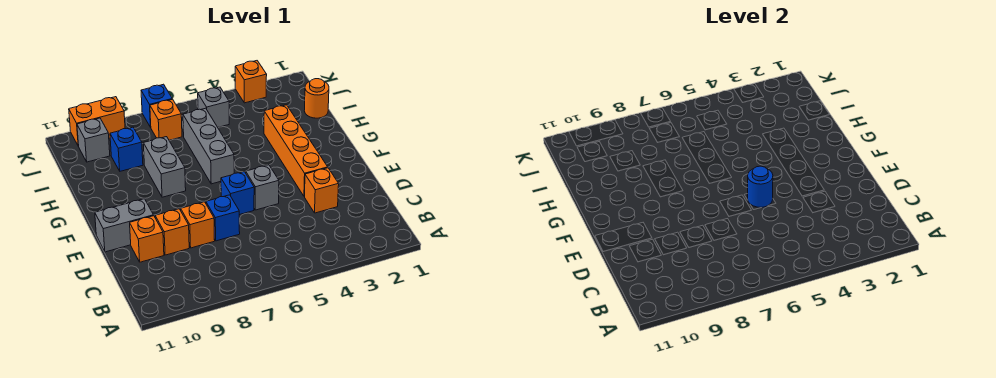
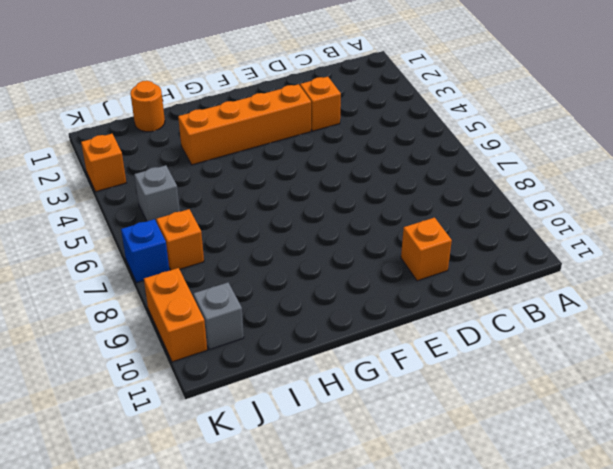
none -> blue 1x1 brick [206,195,240,241]
none -> orange 1x1 brick [181,202,215,248]
none -> orange 1x1 brick [155,209,189,255]

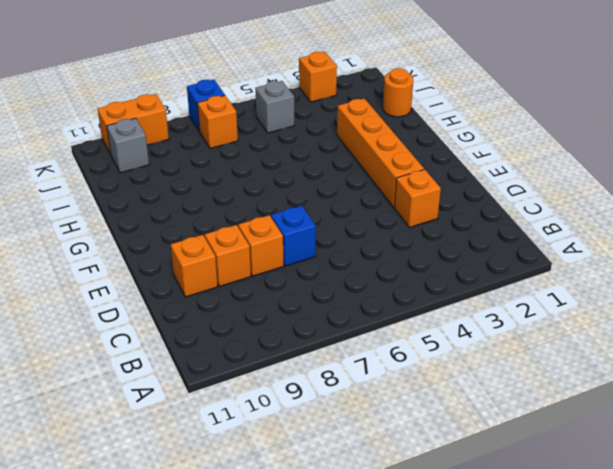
none -> grey 1x1 brick [246,165,279,210]
none -> blue 1x1 brick [221,172,254,215]
none -> grey 1x2 brick [95,199,154,252]

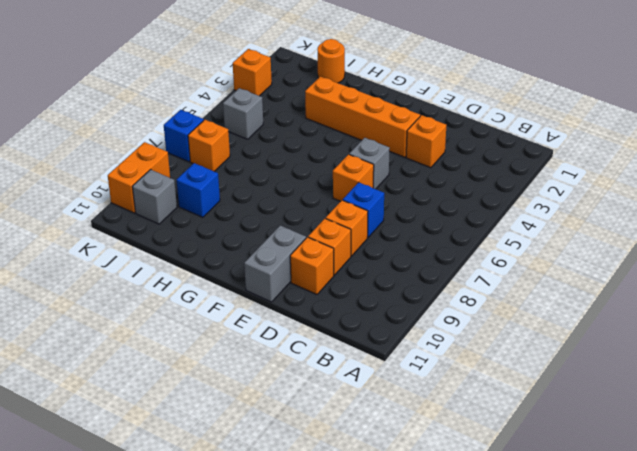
orange 1x1 brick [333,154,374,201] -> blue 1x1 brick [221,172,254,215]
none -> grey 1x3 brick [183,108,234,184]
none -> grey 1x2 brick [143,137,186,197]
none -> blue 1x1 round brick [747,166,773,207]

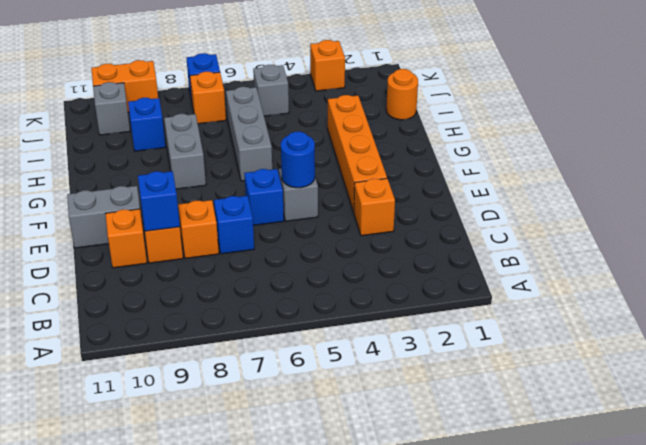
blue 1x1 brick [138,171,180,231] -> none

